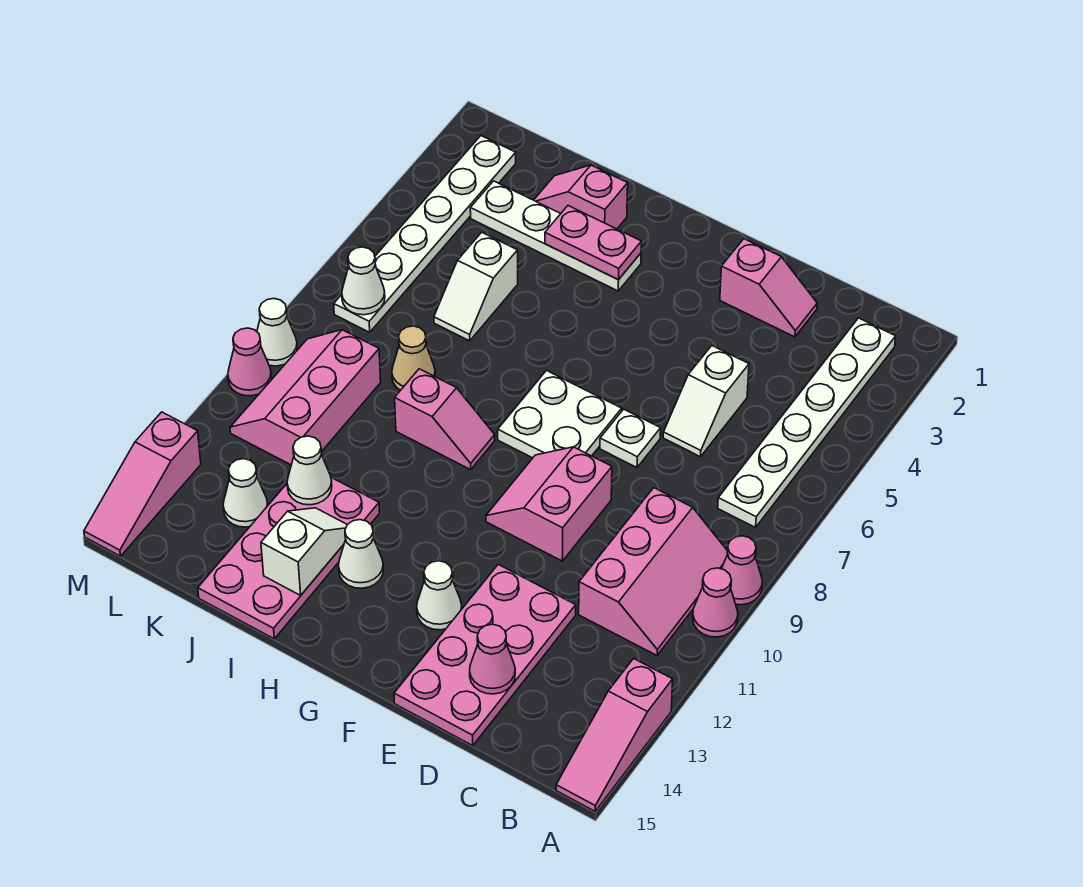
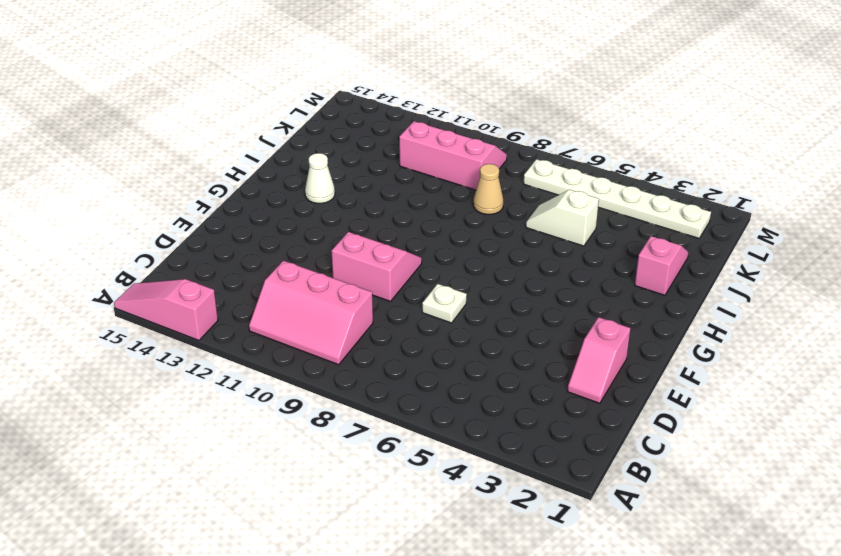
none -> pink 1x1 cone [722,536,762,605]
none -> pink 1x1 cone [693,568,738,637]
none -> white 1x6 plate [718,318,896,527]
none -> white 1x2 slope [663,346,749,457]

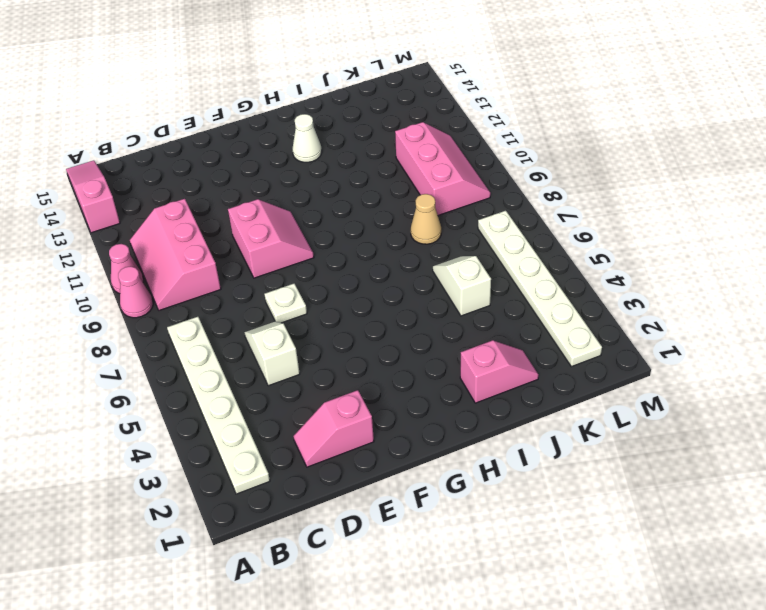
none -> pink 2x4 plate [394,565,576,746]
none -> white 2x2 plate [498,371,622,458]
none -> white 1x1 cone [417,561,462,630]
none -> white 1x4 plate [470,181,641,291]

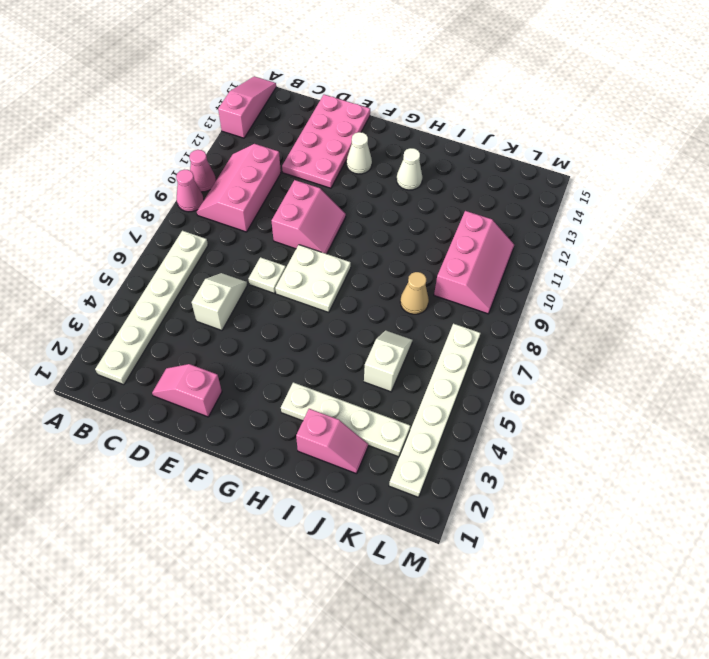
none -> pink 1x2 slope [395,369,495,470]
none -> pink 2x4 plate [198,478,380,639]
none -> white 1x1 cone [223,459,268,527]
none -> white 1x1 cone [257,299,297,366]

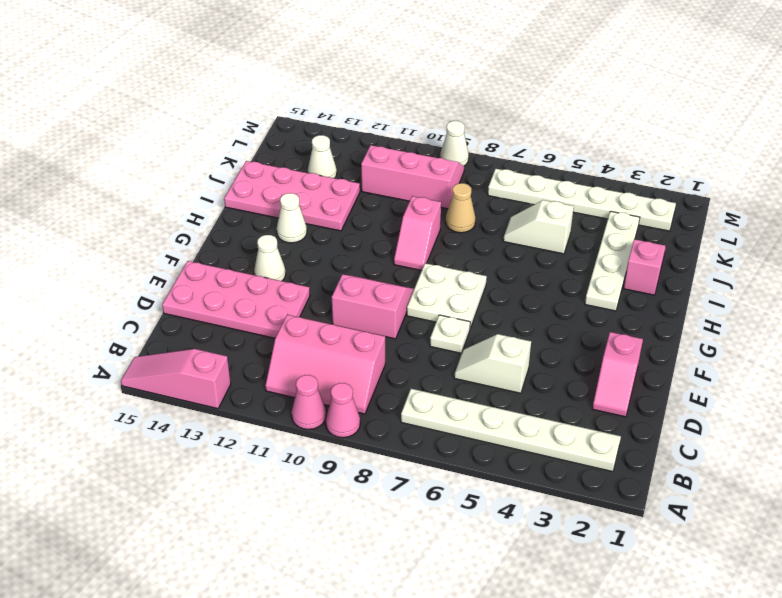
none -> pink 1x1 cone [228,328,271,396]
none -> pink 1x3 slope [84,412,201,556]
none -> pink 1x1 cone [470,624,515,694]
none -> pink 1x2 plate [545,206,641,280]

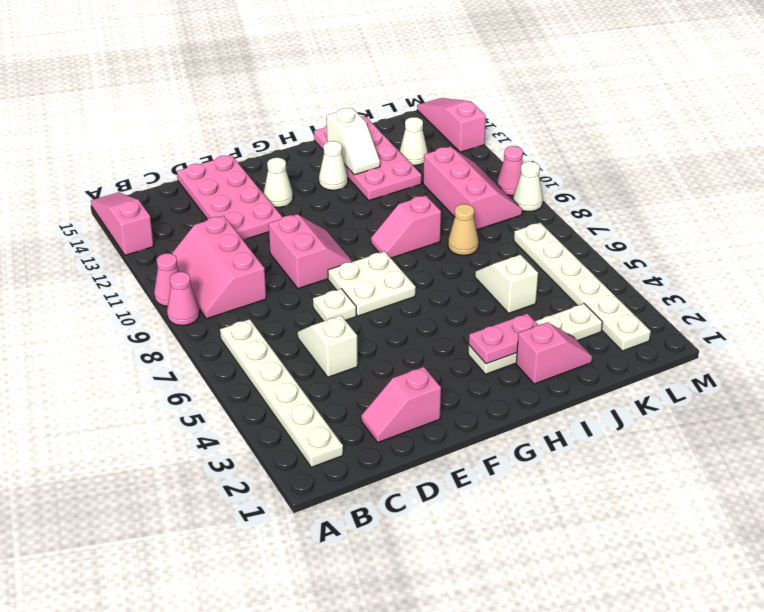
none -> pink 1x1 cone [470,624,515,694]
none -> white 1x1 cone [287,436,332,505]
none -> white 1x1 cone [342,247,385,315]

